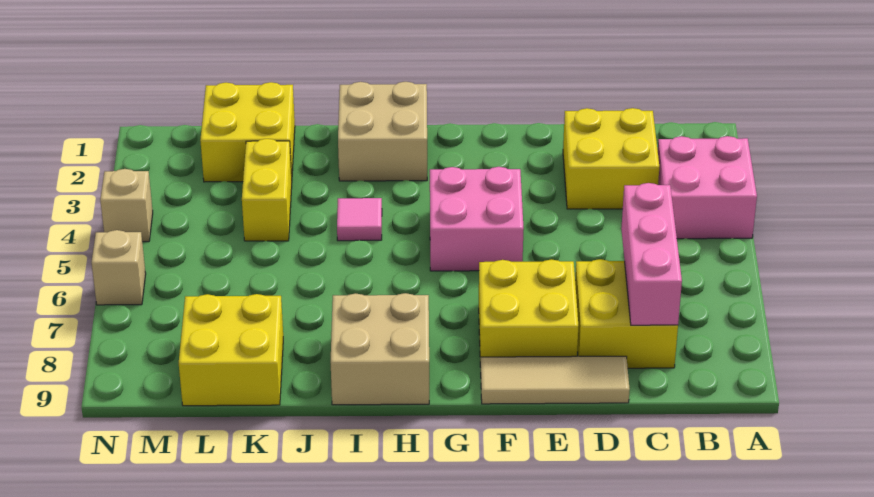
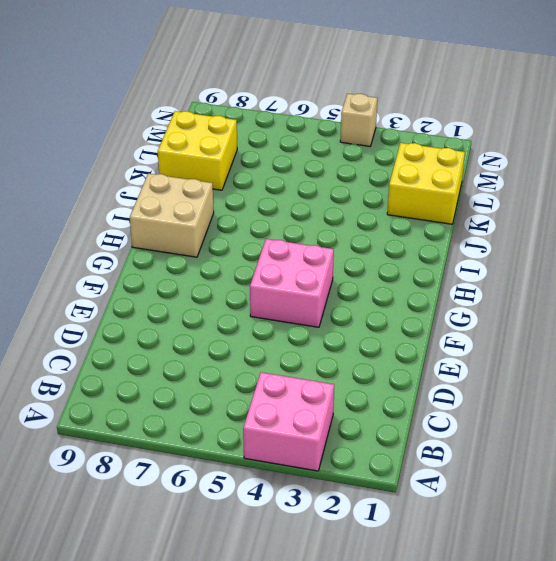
none -> yellow 2x2 brick [563,108,659,209]
none -> yellow 2x2 brick [575,259,678,368]
none -> tan 1x3 tile [481,356,630,404]

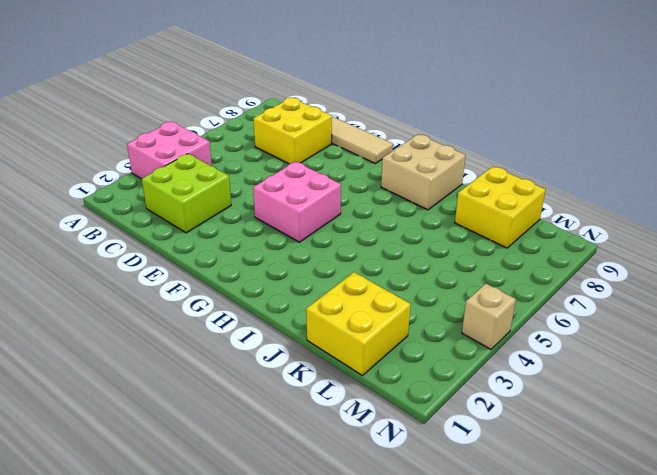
lime 2x2 brick [142,154,231,233] -> yellow 2x2 brick [563,108,659,209]
none -> yellow 2x2 brick [479,259,578,367]
none -> tan 2x2 brick [338,82,427,181]
none -> pink 1x1 tile [337,198,382,241]

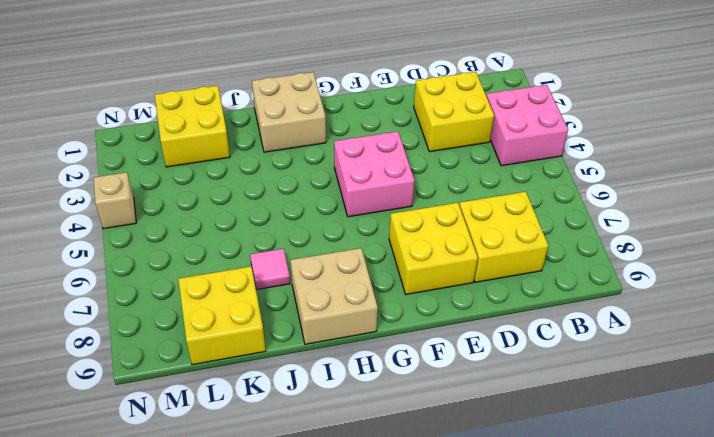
pink 1x1 tile [250,249,290,290] -> pink 1x1 tile moved to [337,198,382,241]
none -> tan 1x3 tile [481,356,630,404]
none -> yellow 1x2 brick [242,139,292,241]
none -> tan 1x1 brick [91,230,146,305]

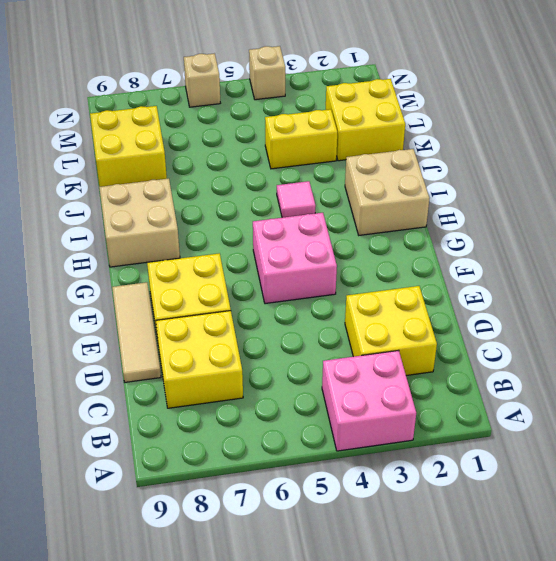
none -> pink 1x3 brick [621,183,682,325]

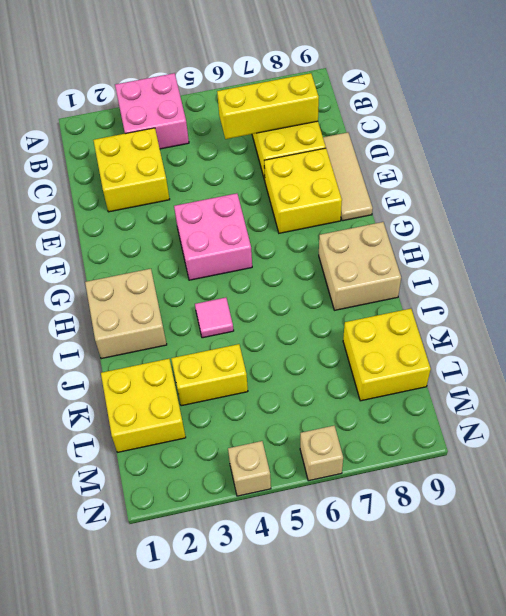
yellow 1x3 brick [217,73,319,139] -> pink 1x3 brick [621,183,682,325]

